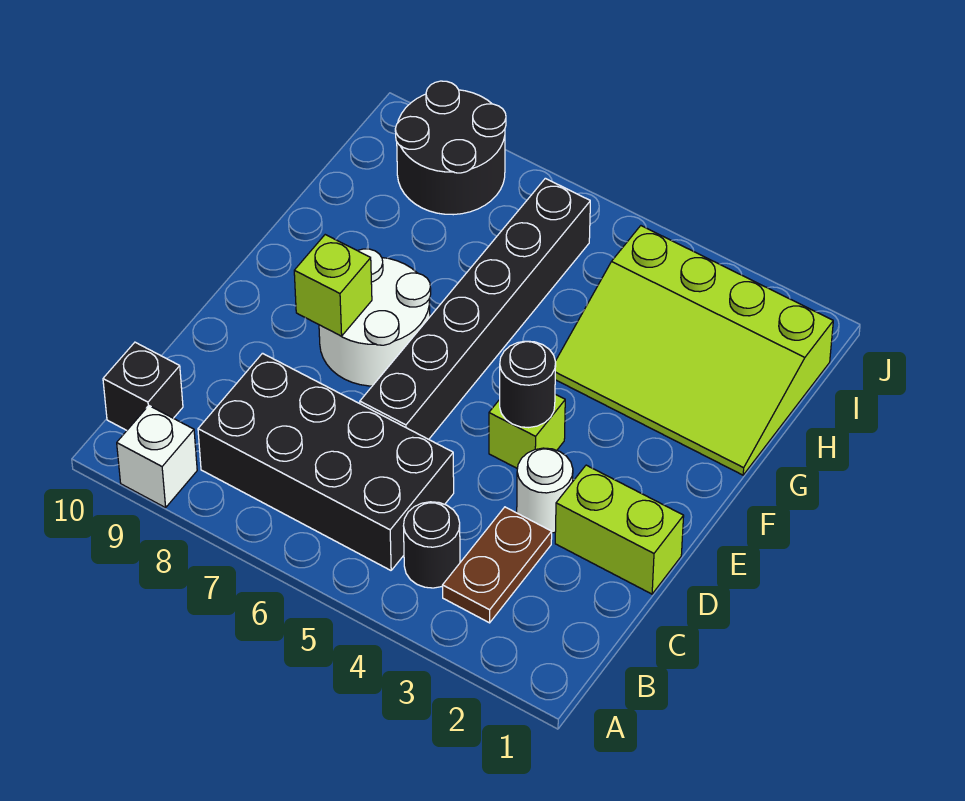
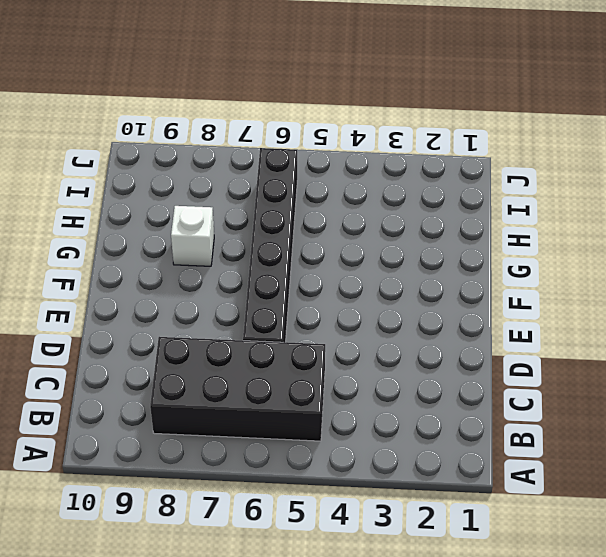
white 1x1 brick [171,206,214,266] -> white 1x1 brick moved to [117,406,197,508]
none -> brown 1x2 plate [442,507,552,623]
none -> black 1x1 round brick [404,502,460,588]
none -> black 1x1 brick [103,342,183,430]

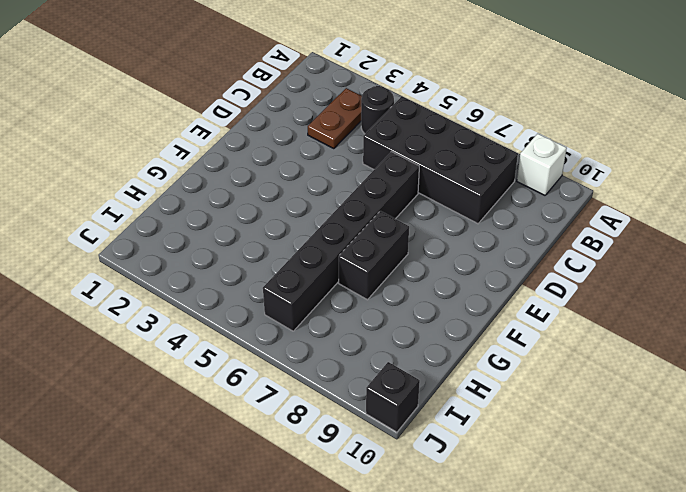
black 1x2 brick [339,211,409,300] -> white 2x2 round brick [319,249,431,386]
black 1x1 brick [366,362,420,432] -> black 1x1 brick moved to [103,342,183,430]
none -> lime 1x2 brick [555,465,684,594]
none -> white 1x1 round brick [517,448,573,533]
none -> lime 1x1 brick [489,394,565,469]

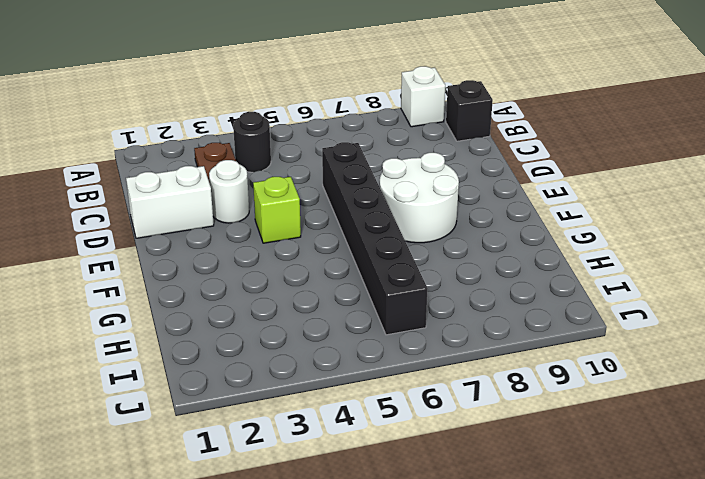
white 1x2 brick [126,166,214,238] -> lime 1x2 brick [555,465,684,594]
none -> black 2x4 brick [198,353,454,570]
none -> lime 3x4 slope [555,226,833,475]
none -> black 2x2 round brick [395,81,506,215]

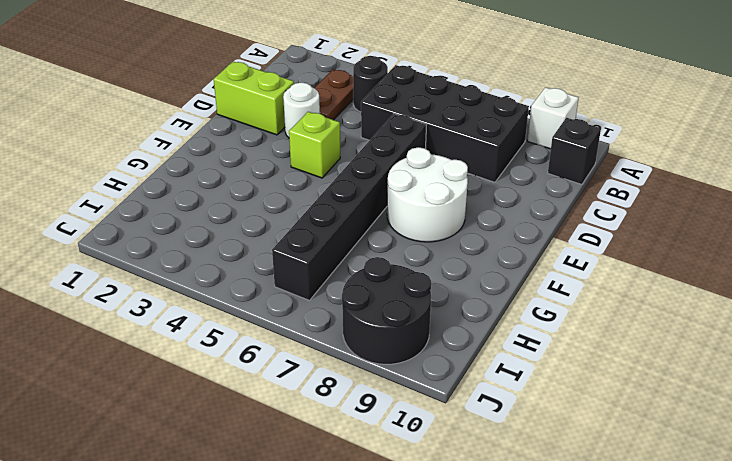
none -> lime 3x4 slope [555,226,833,475]
none -> black 1x1 round brick [500,341,556,428]
none -> lime 1x1 brick [294,235,372,336]

